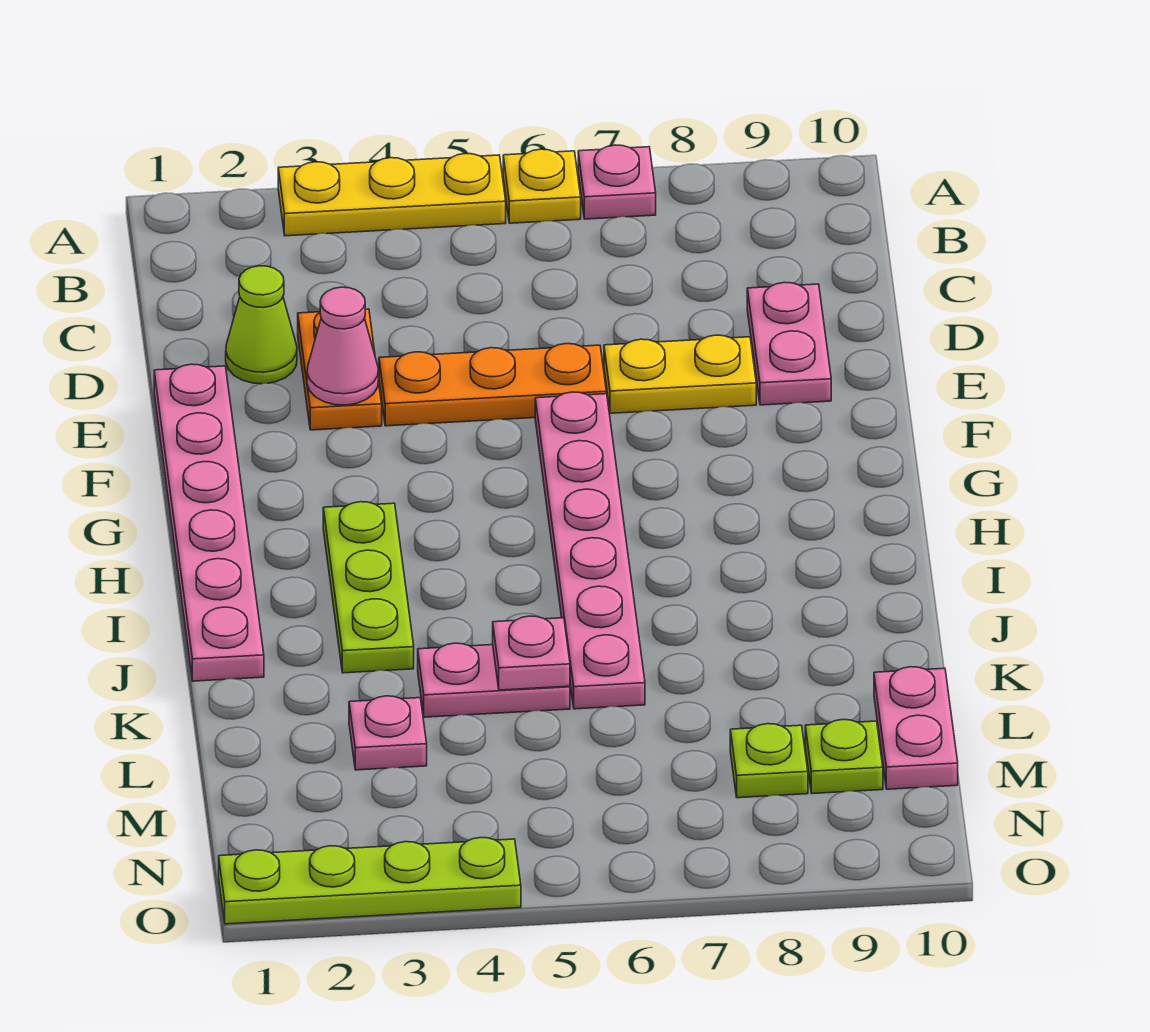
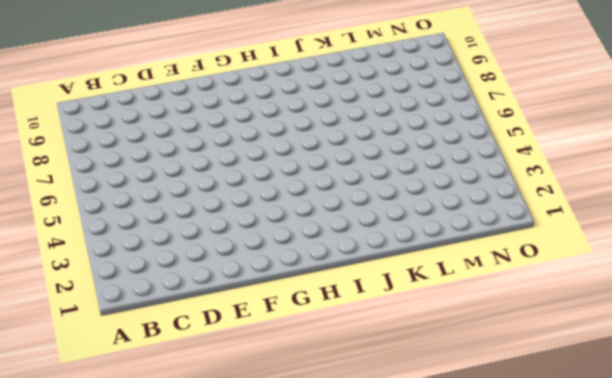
none -> yellow 1x3 plate [278,153,506,236]
none -> yellow 1x1 plate [503,149,581,223]
none -> pink 1x1 plate [578,145,656,219]

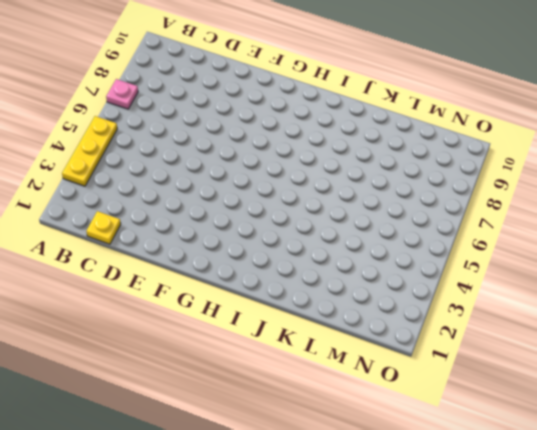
yellow 1x1 plate [86,211,121,244] -> yellow 1x1 plate moved to [503,149,581,223]
none -> lime 1x1 cone [226,266,297,384]
none -> orange 1x2 plate [298,309,382,430]
none -> pink 1x2 plate [747,282,831,405]

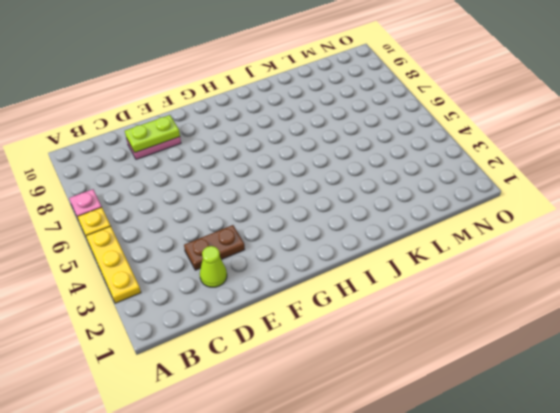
brown 1x2 plate [184,225,245,270] -> orange 1x2 plate [298,309,382,430]
lime 1x2 plate [125,115,180,153] -> none
none -> pink 1x6 plate [154,364,264,681]
none -> orange 1x3 plate [379,344,606,426]
none -> yellow 1x2 plate [604,335,756,413]

